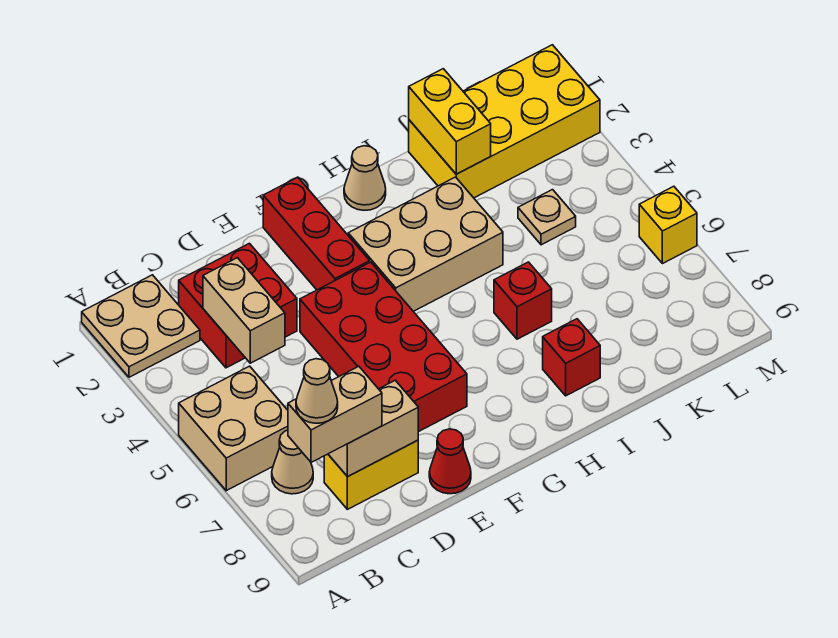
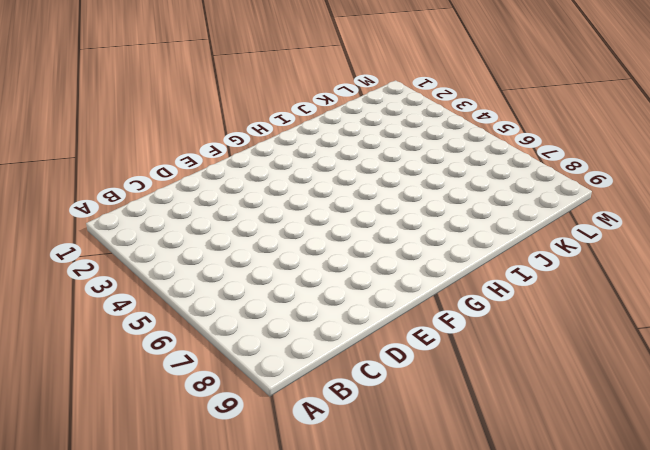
none -> tan 2x2 plate [82,275,200,377]
none -> tan 2x2 brick [179,366,288,491]
none -> tan 1x1 cone [272,430,313,494]

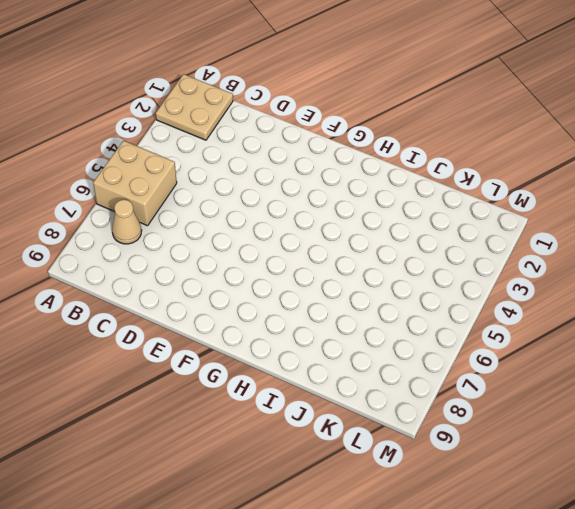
none -> red 2x2 brick [179,243,297,368]
none -> yellow 1x2 brick [324,440,418,509]
none -> red 2x4 brick [300,262,467,432]

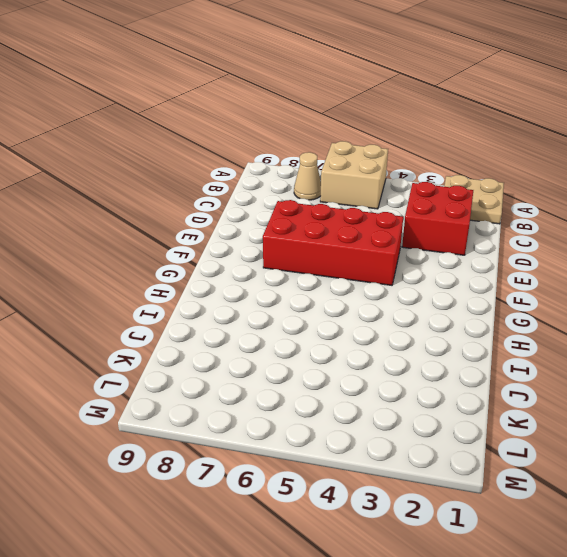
none -> yellow 1x2 brick [324,440,418,509]
none -> red 1x1 cone [429,429,471,494]
none -> red 1x3 brick [263,177,370,290]

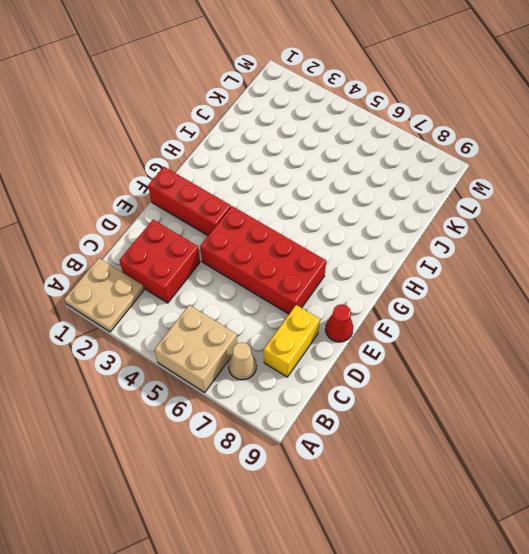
none -> tan 2x3 brick [348,177,503,311]
none -> tan 1x1 cone [344,146,386,210]
none -> red 1x1 brick [494,262,552,339]

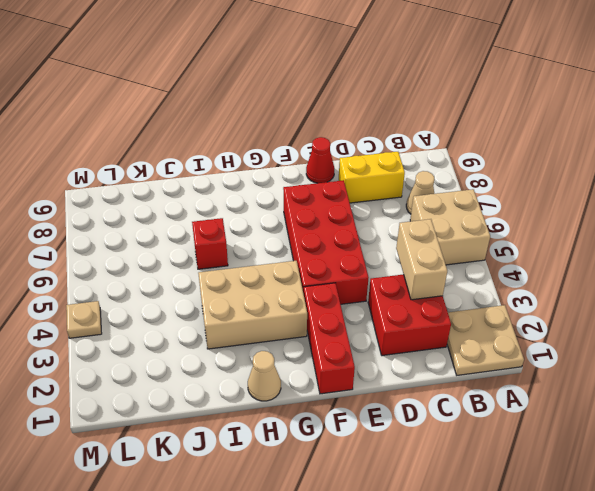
tan 1x1 plate [66,301,102,338] -> tan 1x1 plate moved to [518,190,576,245]
none -> red 1x1 brick [543,319,600,396]
none -> yellow 2x4 brick [409,45,600,198]
none -> yellow 1x1 brick [639,186,697,264]

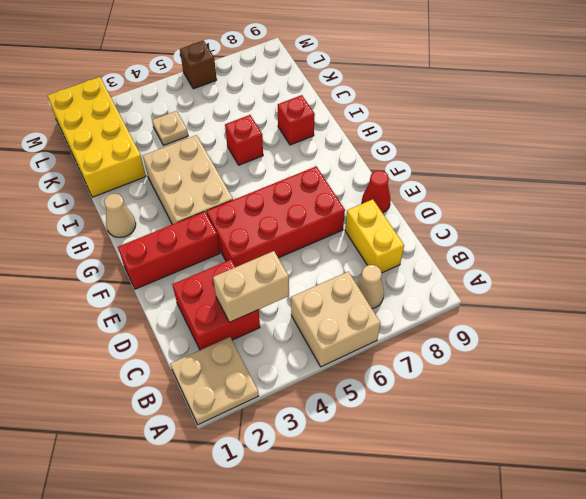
brown 1x1 brick [180,41,217,89] -> yellow 1x1 brick [639,186,697,264]
none -> tan 1x2 brick [328,380,418,477]
none -> yellow 1x2 brick [409,69,491,174]
none -> tan 1x2 brick [288,366,382,463]

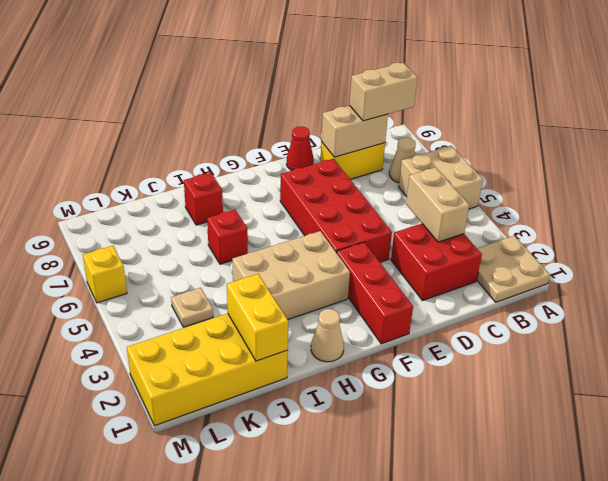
none -> tan 1x1 cone [296,359,338,423]

